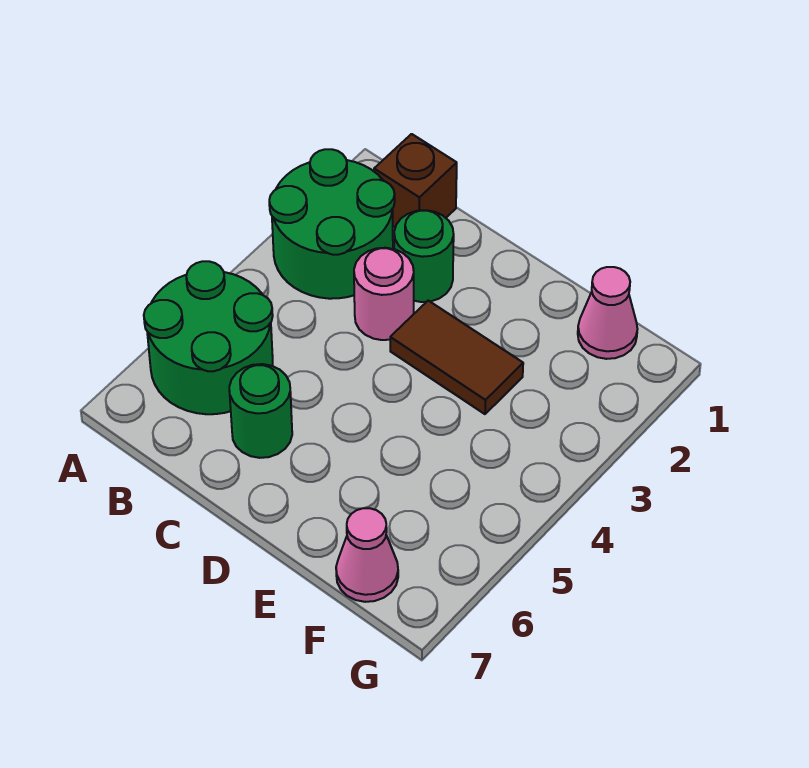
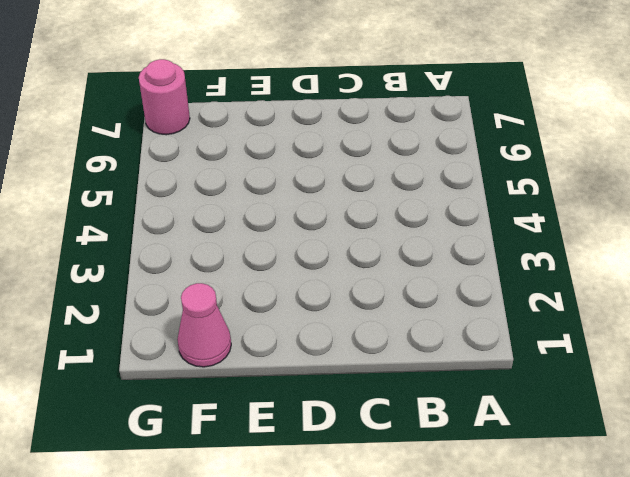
pink 1x1 round brick [139,59,190,135] -> pink 1x1 round brick moved to [354,248,414,340]
none -> green 2x2 round brick [269,149,395,299]
none -> green 2x2 round brick [144,261,273,414]

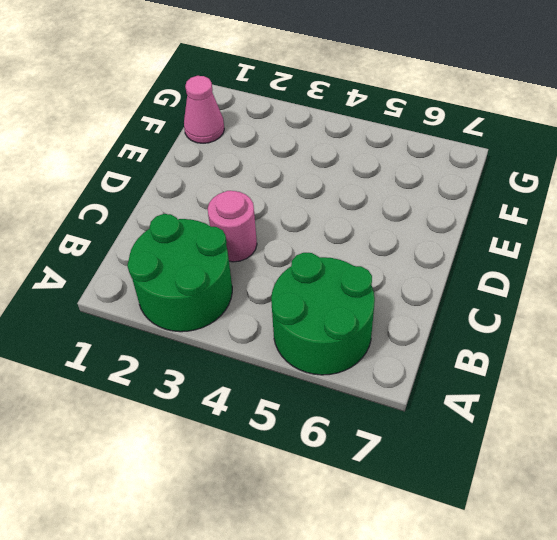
none -> brown 1x1 brick [374,134,457,227]
none -> green 1x1 round brick [394,210,454,302]

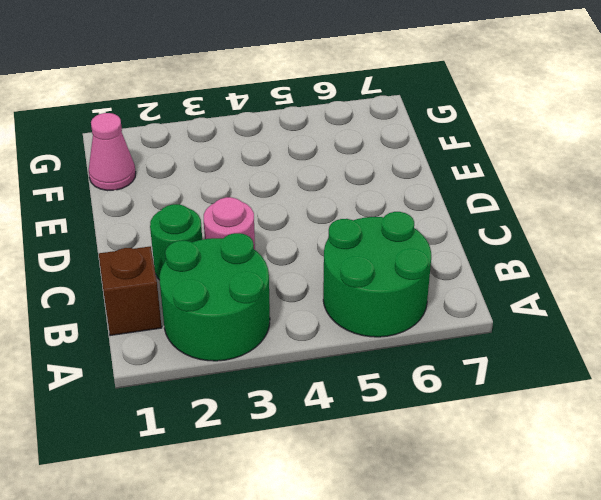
none -> green 1x1 round brick [229,364,292,458]
none -> brown 1x2 tile [390,301,523,414]

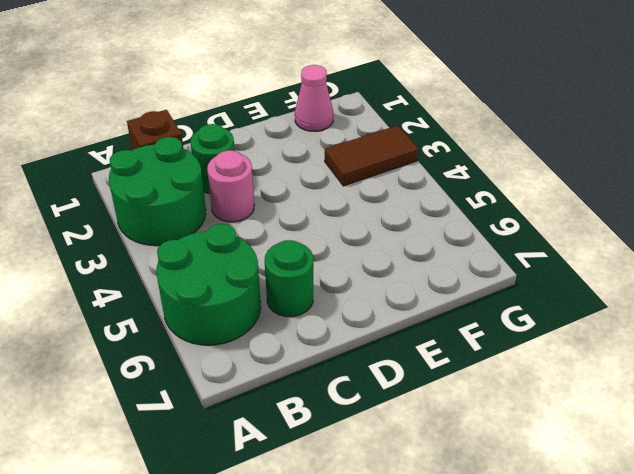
brown 1x2 tile [325,125,418,186] -> brown 1x2 tile moved to [390,301,523,414]
none -> pink 1x1 cone [336,508,398,602]

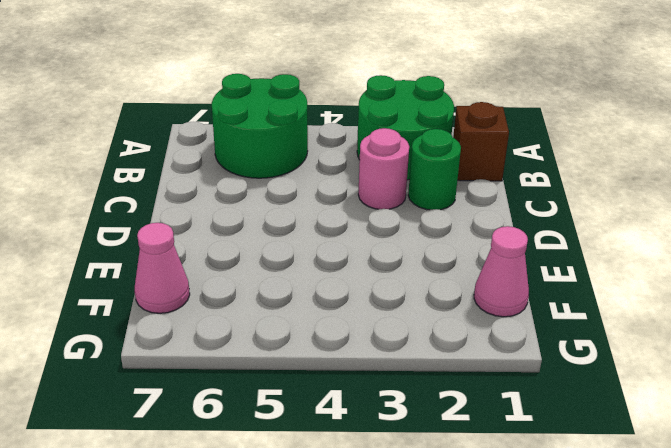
none -> green 1x1 round brick [229,364,292,458]
none -> brown 1x2 tile [390,301,523,414]

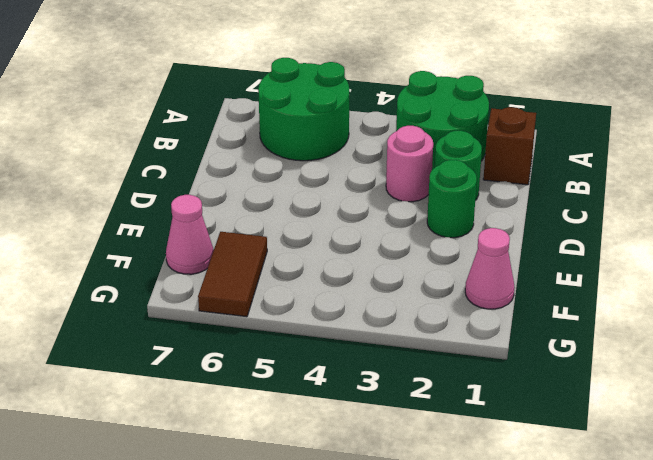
green 1x1 round brick [427,160,477,238] -> green 1x1 round brick moved to [229,364,292,458]
brown 1x2 tile [198,232,267,317] -> brown 1x2 tile moved to [390,301,523,414]

